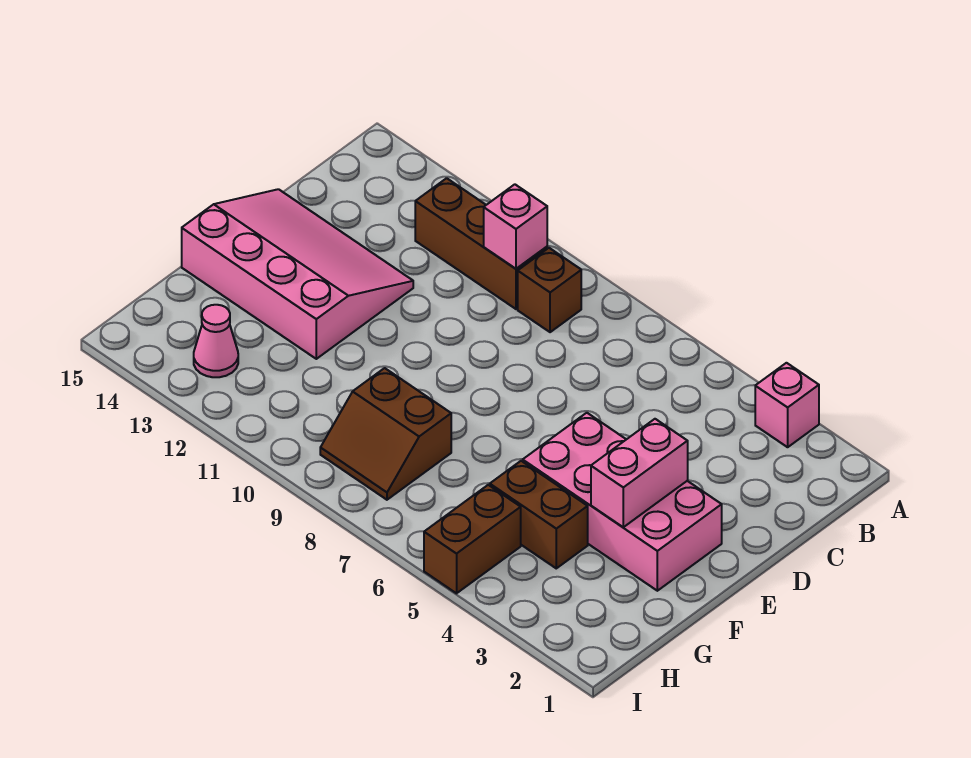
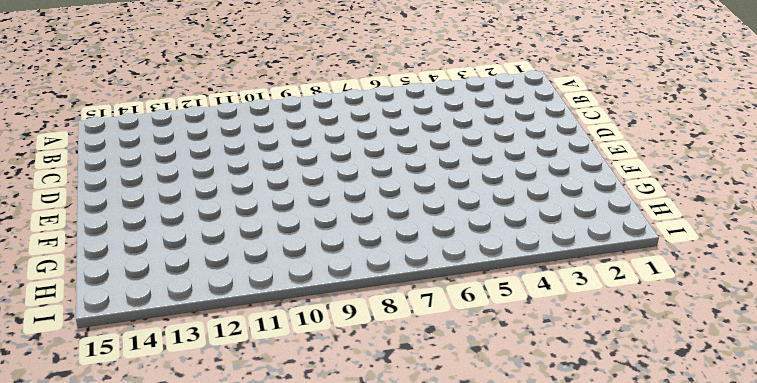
none -> pink 1x1 brick [755,363,819,447]
none -> brown 1x1 brick [518,248,581,332]

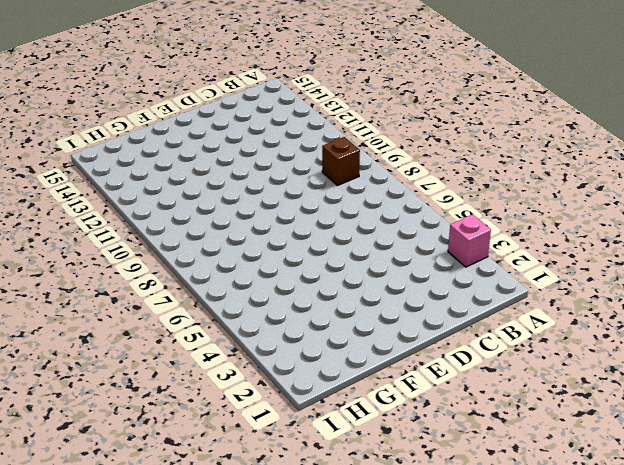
none -> brown 1x3 brick [415,178,547,309]
none -> pink 3x4 slope [182,189,413,359]

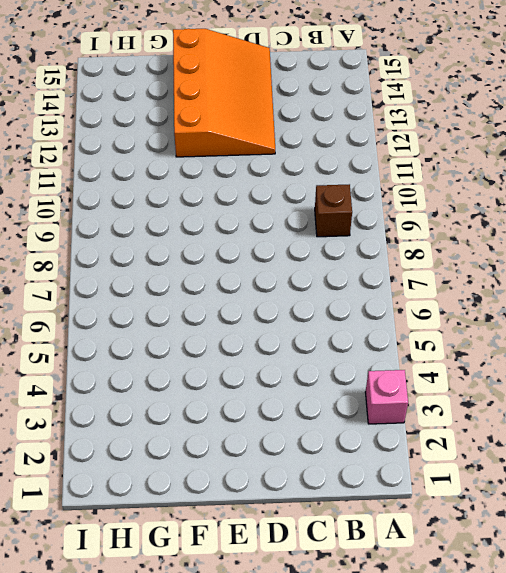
orange 3x4 slope [173,29,275,157] -> pink 3x4 slope [182,189,413,359]
none -> brown 1x3 brick [415,178,547,309]
none -> pink 2x4 brick [523,413,722,591]

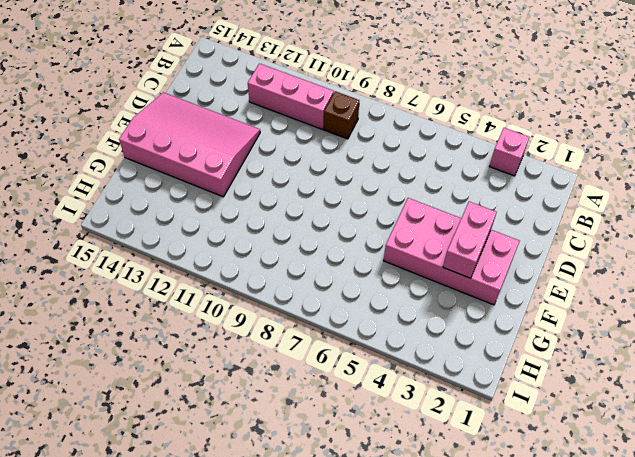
pink 1x3 brick [248,63,334,129] -> brown 1x3 brick [415,178,547,309]
none -> brown 1x2 brick [490,461,588,568]
none -> brown 2x2 slope [320,368,451,500]

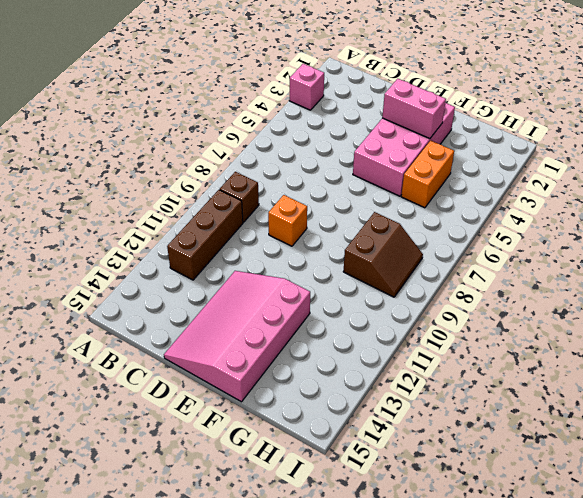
orange 1x1 brick [268,195,307,246] -> none
orange 1x2 brick [401,140,454,208] -> brown 1x2 brick [490,461,588,568]
none -> brown 1x2 brick [424,485,521,593]
none -> pink 1x1 cone [194,305,238,377]

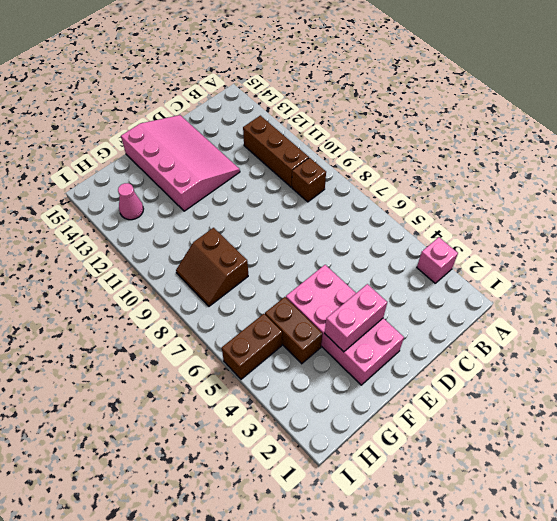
none -> pink 1x1 brick [484,184,547,269]

